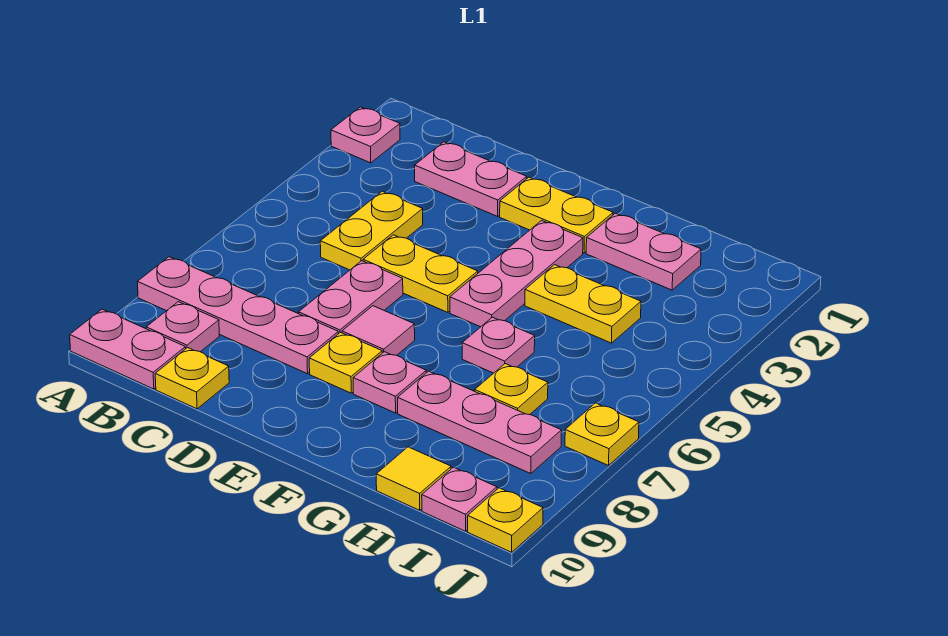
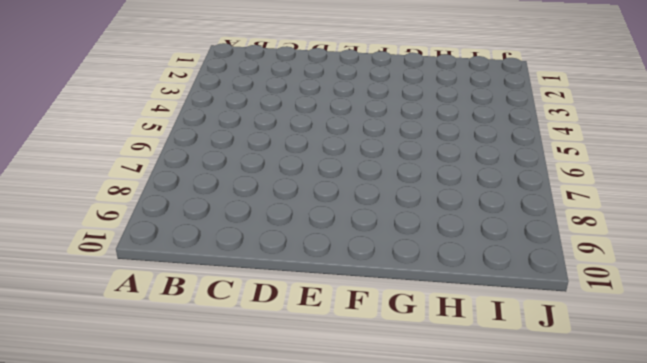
none -> pink 1x1 plate [331,107,400,163]
none -> pink 1x4 plate [137,257,338,374]
none -> pink 1x2 plate [70,309,186,389]

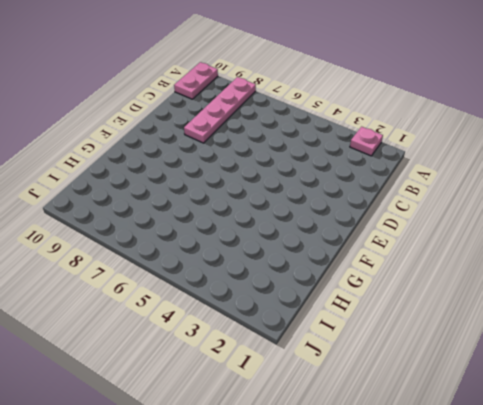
none -> pink 1x1 plate [146,302,219,352]
none -> pink 1x2 plate [415,142,527,216]
none -> yellow 1x2 plate [320,191,423,270]

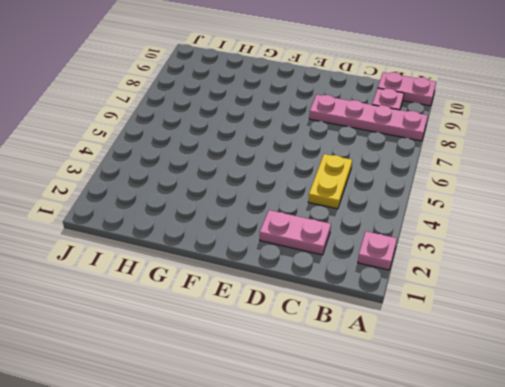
none -> yellow 1x1 plate [155,348,229,409]
none -> yellow 1x2 plate [363,235,478,312]
none -> pink 1x2 plate [299,261,403,334]

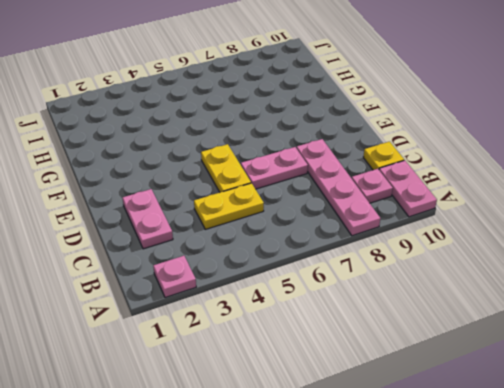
none -> yellow 1x2 plate [500,177,613,253]
none -> pink 1x1 tile [342,306,415,355]
none -> yellow 1x1 plate [309,332,382,393]

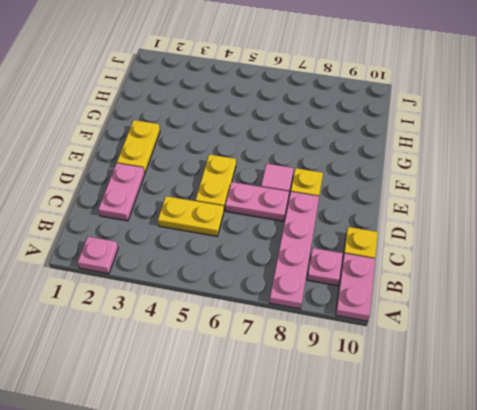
none -> pink 1x3 plate [450,220,583,327]
none -> pink 1x1 plate [353,352,426,413]
none -> pink 1x2 plate [586,213,701,290]

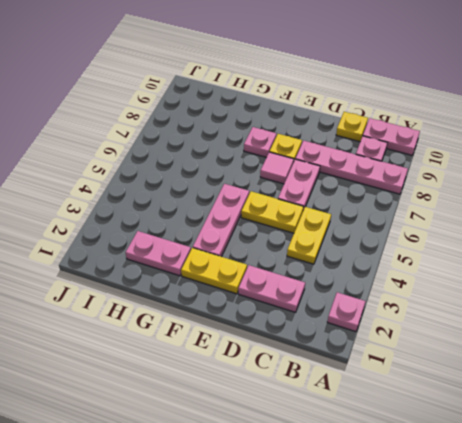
none -> yellow 1x2 plate [525,265,641,343]
none -> pink 1x1 plate [462,317,535,373]
none -> pink 1x3 plate [398,371,562,473]

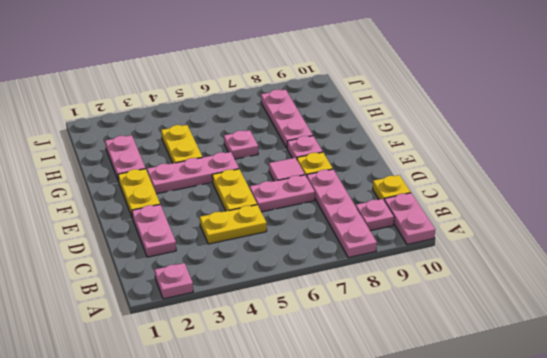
none -> yellow 1x1 plate [475,364,548,415]
none -> yellow 1x1 tile [376,447,451,510]
none -> pink 1x1 plate [422,467,497,531]

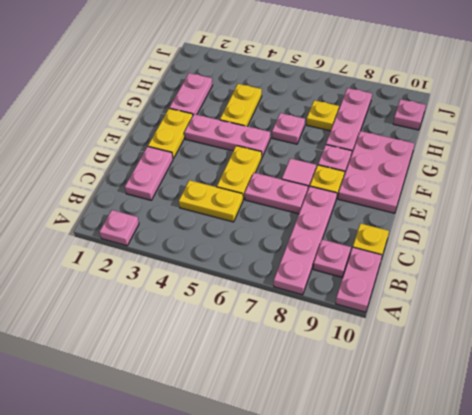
pink 2x3 plate [338,131,415,213] -> none
none -> yellow 1x1 tile [376,447,451,510]
none -> yellow 1x1 plate [565,403,639,465]
none -> yellow 1x1 plate [468,488,543,552]

